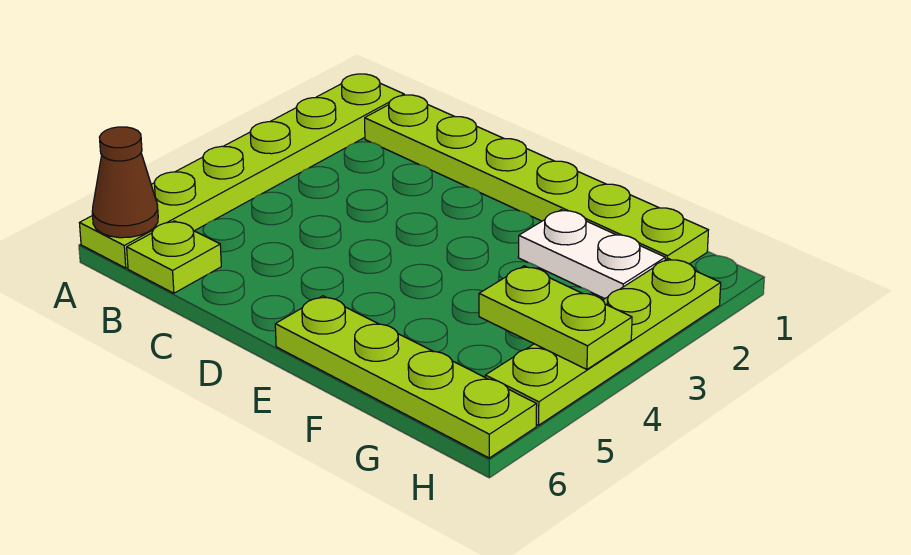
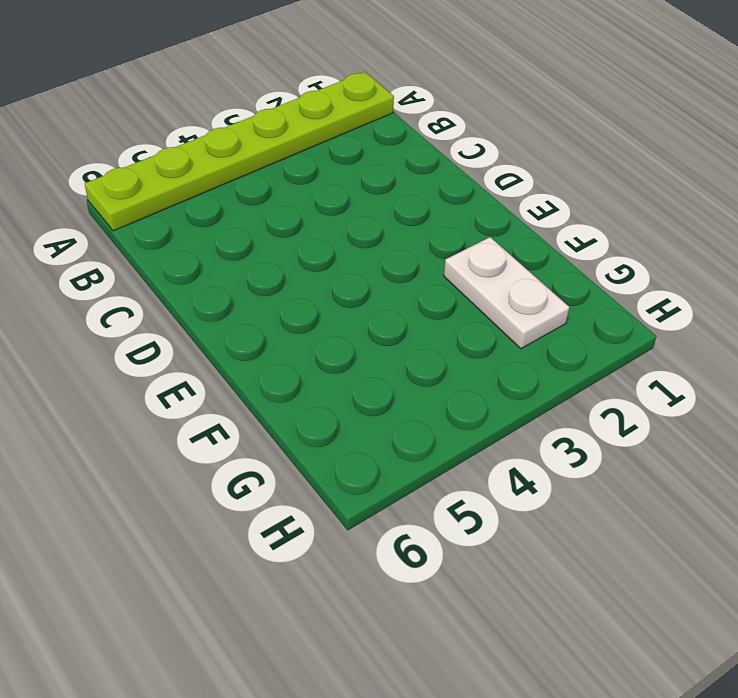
none -> lime 1x6 plate [365,95,708,264]
none -> lime 1x1 plate [127,221,221,293]

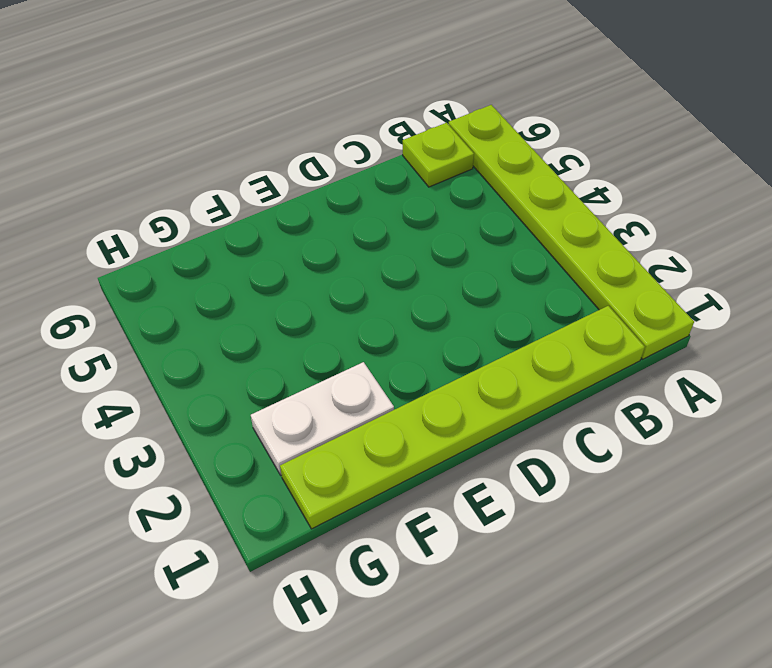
none -> lime 1x4 plate [275,296,537,458]
none -> lime 1x4 plate [485,259,721,425]

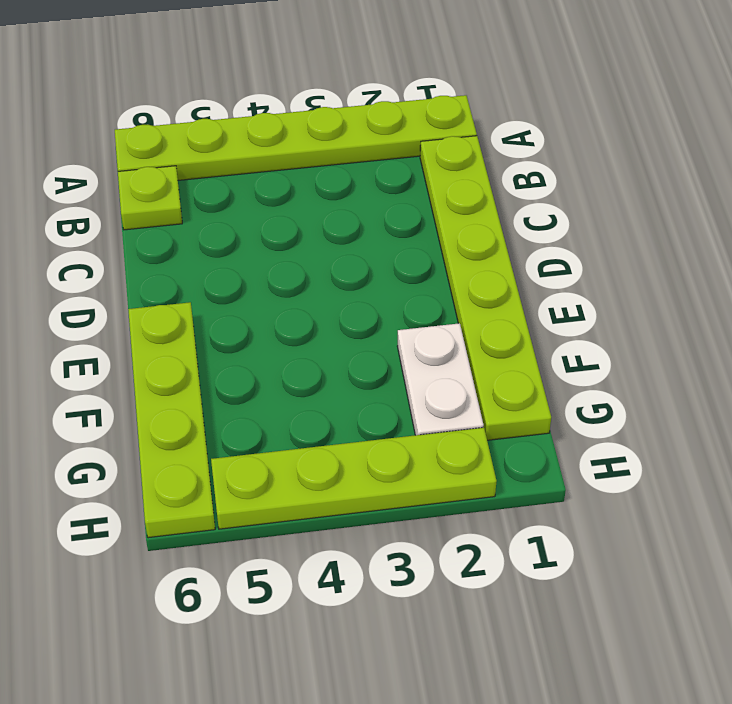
none -> brown 1x1 cone [92,127,158,238]
none -> lime 1x2 plate [479,266,632,369]

